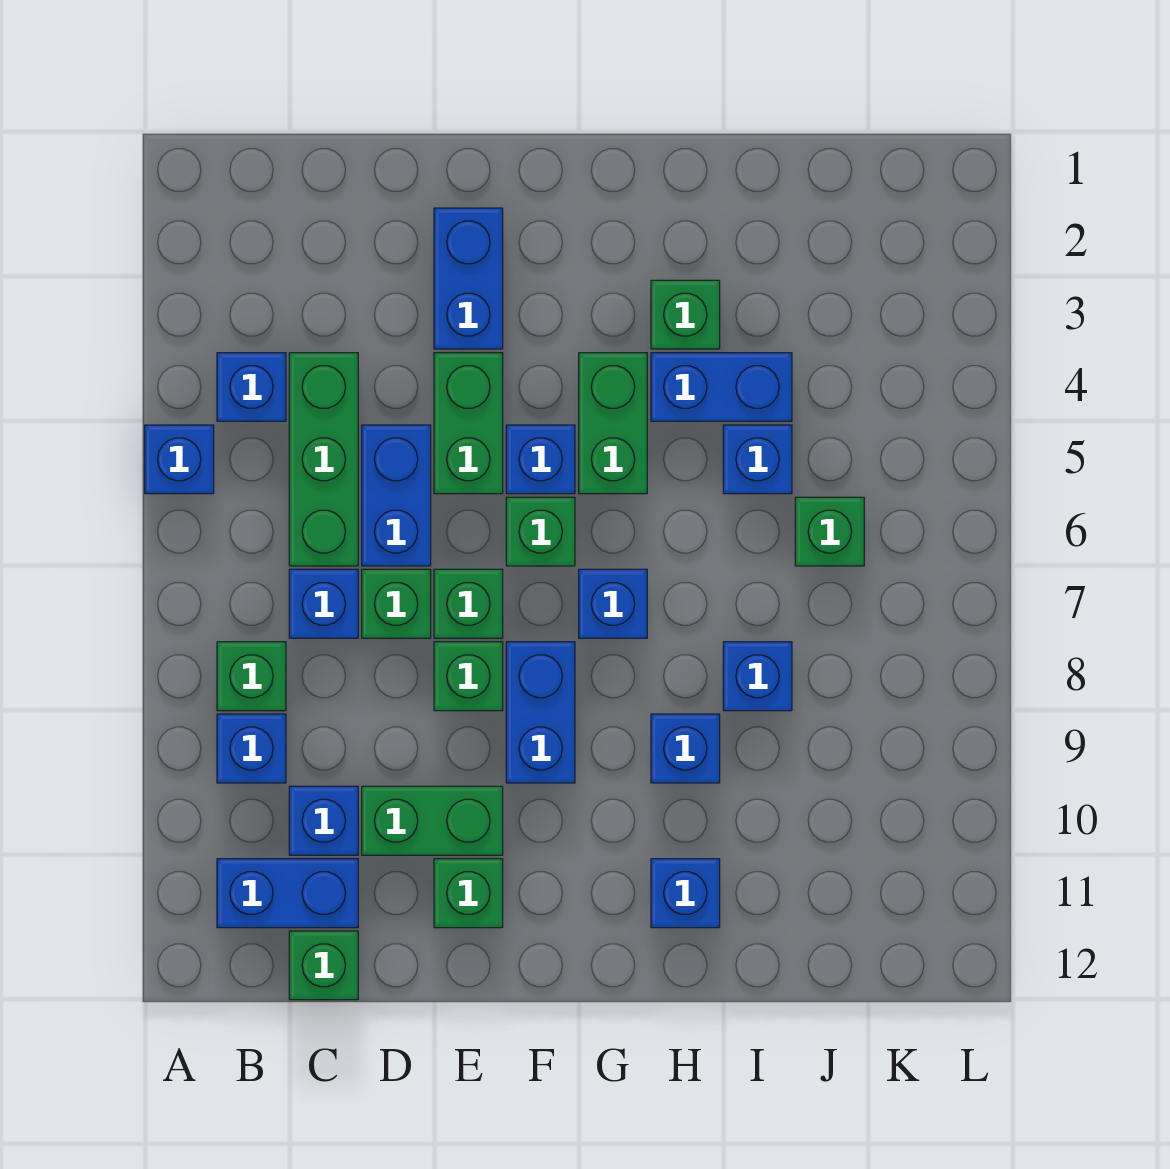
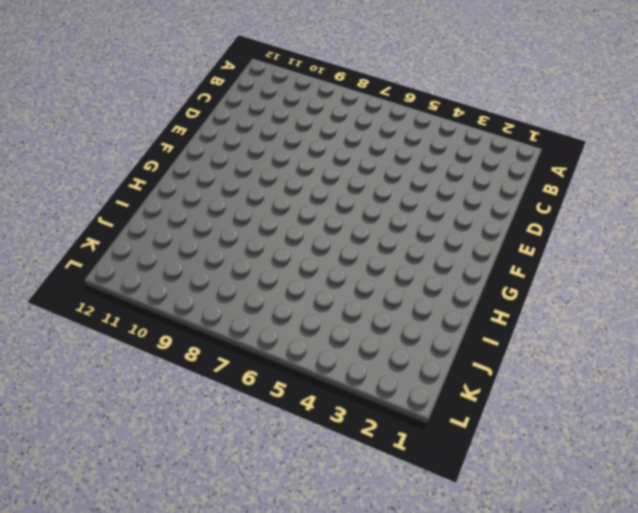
none -> blue 1x1 brick [145,425,214,494]
none -> blue 1x1 brick [217,353,286,421]
none -> green 1x1 brick [217,642,286,711]

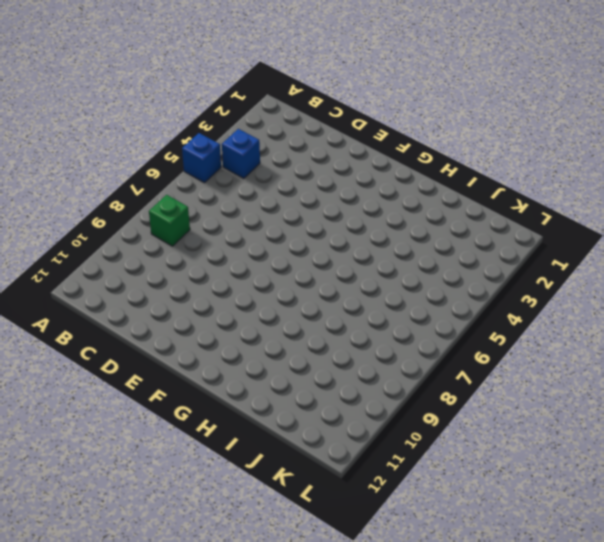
none -> blue 1x1 brick [217,714,286,783]
none -> blue 1x2 brick [217,859,358,928]
none -> green 1x3 brick [289,353,358,566]

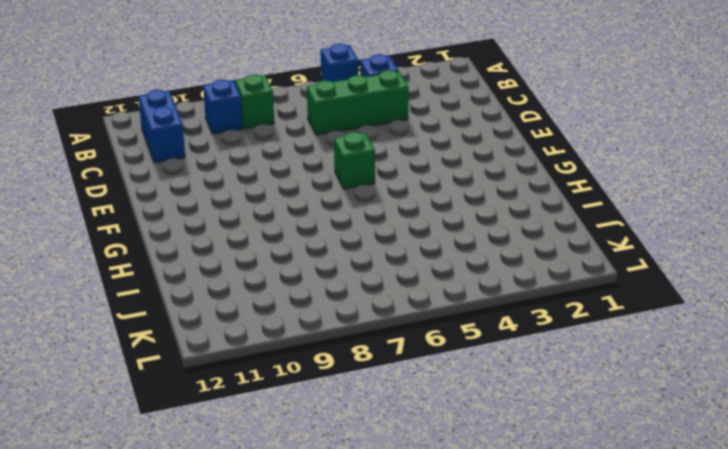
none -> blue 1x1 brick [289,569,358,638]
none -> blue 1x1 brick [289,786,358,855]
none -> green 1x1 brick [289,931,358,1000]

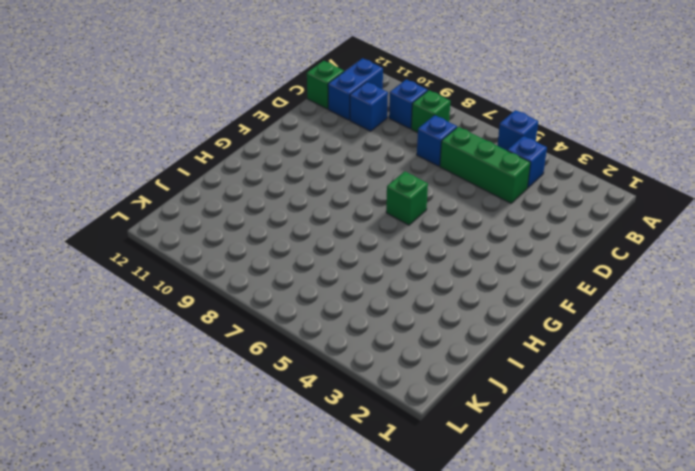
none -> blue 1x2 brick [362,425,431,566]
none -> green 1x1 brick [362,569,431,638]
none -> green 1x2 brick [362,786,503,855]

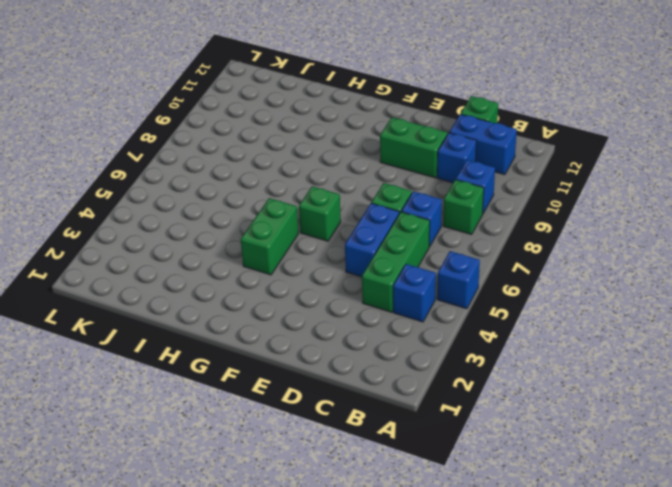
none -> blue 1x2 brick [434,208,503,349]
none -> green 1x2 brick [434,353,503,494]
none -> green 1x1 brick [434,569,503,638]

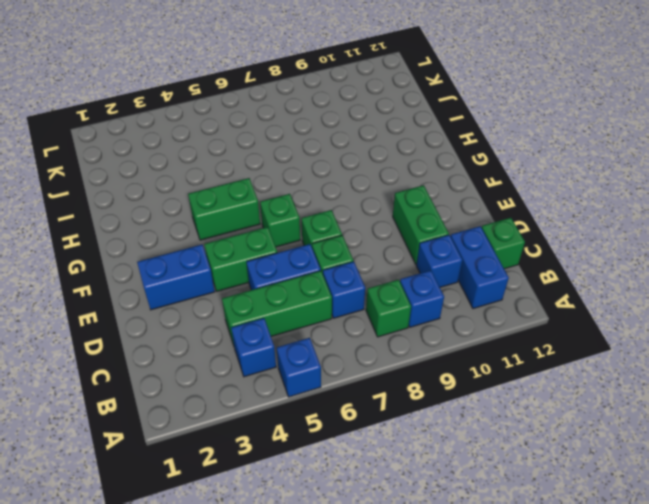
none -> green 1x1 brick [434,642,503,711]
none -> green 1x1 brick [434,859,503,928]
none -> blue 1x1 brick [506,425,575,494]

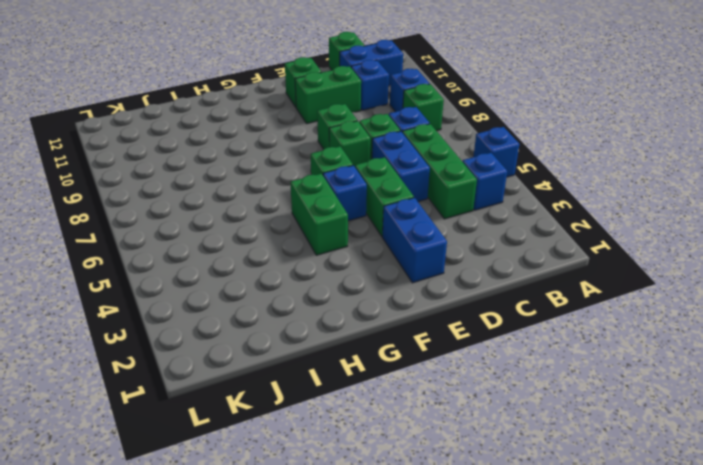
none -> blue 1x2 brick [506,642,575,783]
none -> blue 1x1 brick [579,569,647,638]
none -> green 1x1 brick [651,280,720,349]

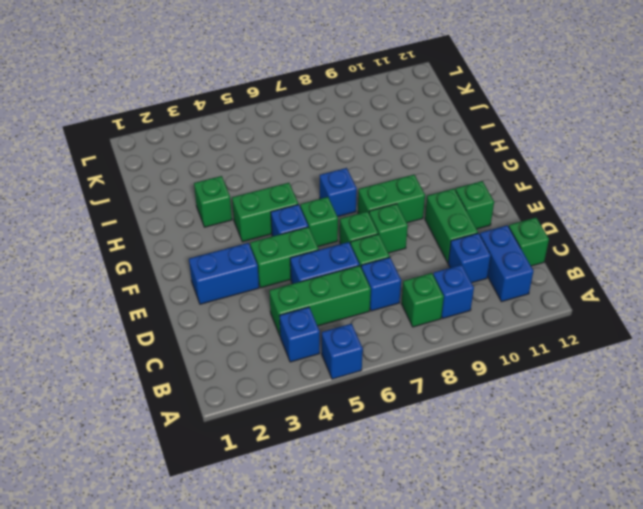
green 1x2 brick [358,175,425,223] -> blue 1x2 brick [506,642,575,783]
none -> blue 1x2 brick [651,353,792,421]
none -> blue 1x1 brick [651,714,720,783]
none -> blue 1x1 brick [651,859,720,928]

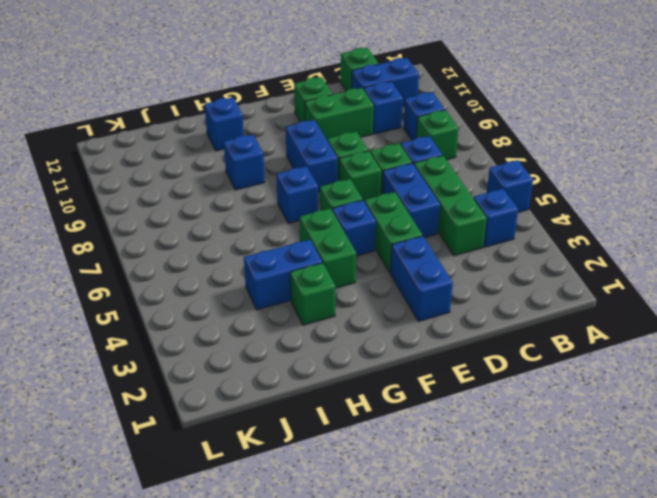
none -> blue 1x1 brick [723,425,792,494]
none -> blue 1x1 brick [723,642,792,711]
none -> green 1x1 brick [795,497,864,566]

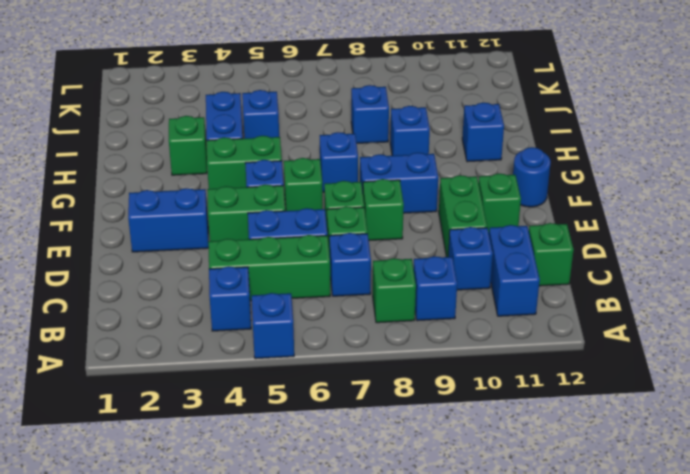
blue 1x1 round brick [513,147,551,207] -> none
none -> green 1x1 brick [795,497,864,566]

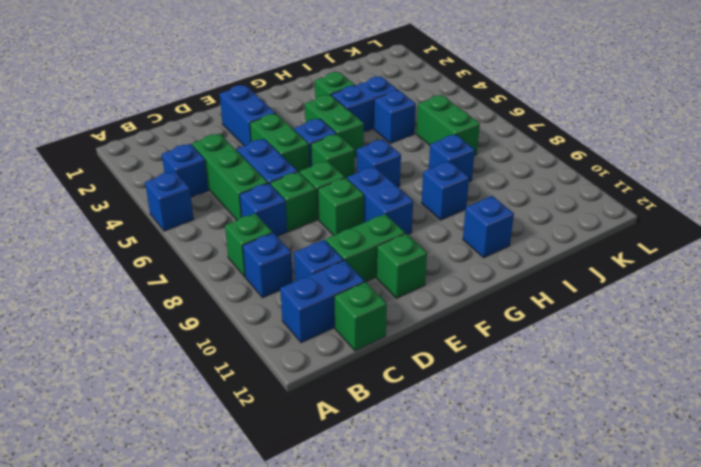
green 1x2 brick [416,95,480,155] -> green 1x1 brick [795,497,864,566]

